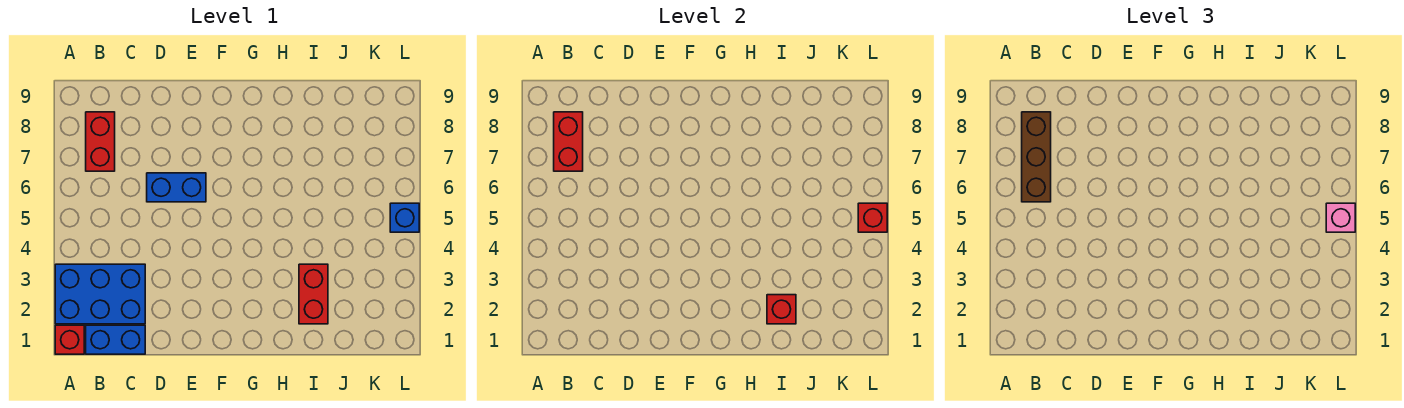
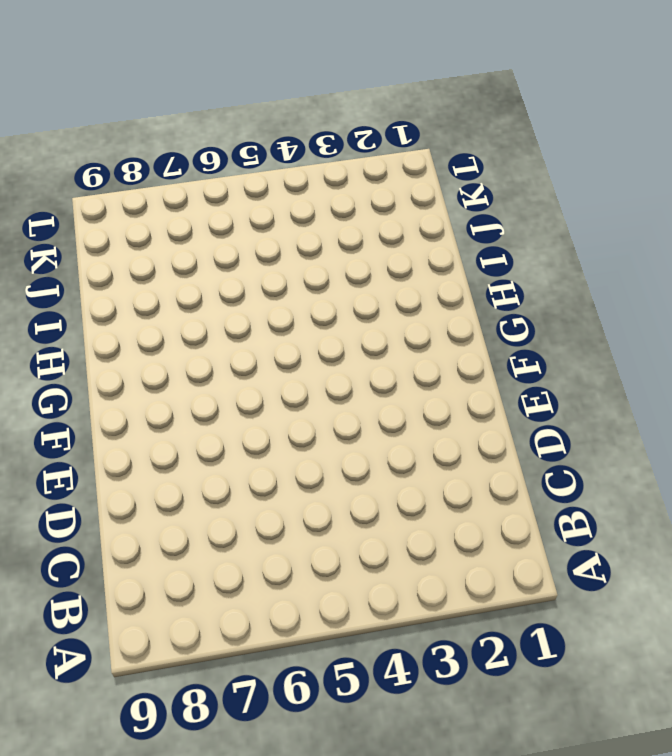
none -> red 1x1 brick [55,325,84,354]
none -> blue 2x3 brick [55,264,145,324]
none -> blue 1x2 brick [86,325,145,354]

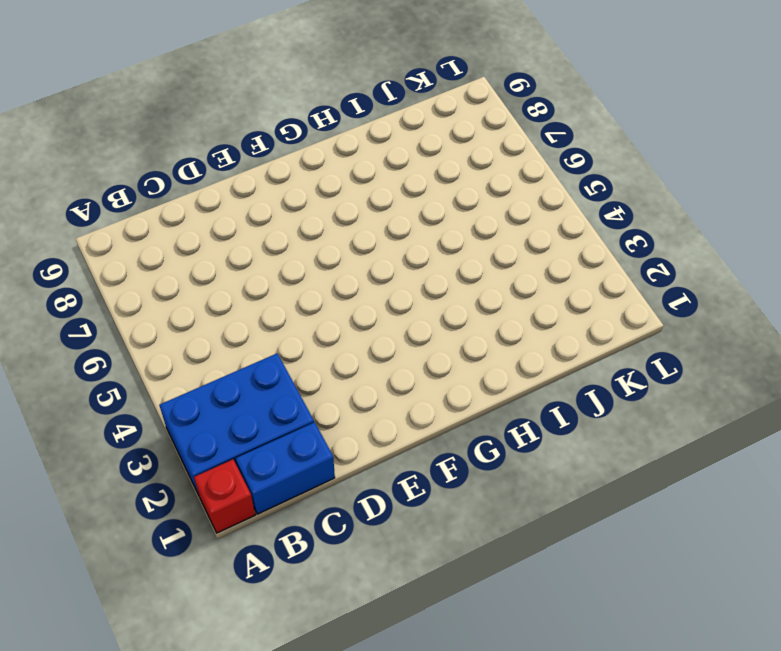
none -> red 1x2 brick [86,112,115,171]
none -> blue 1x2 brick [147,173,206,202]
none -> red 1x2 brick [299,264,328,324]

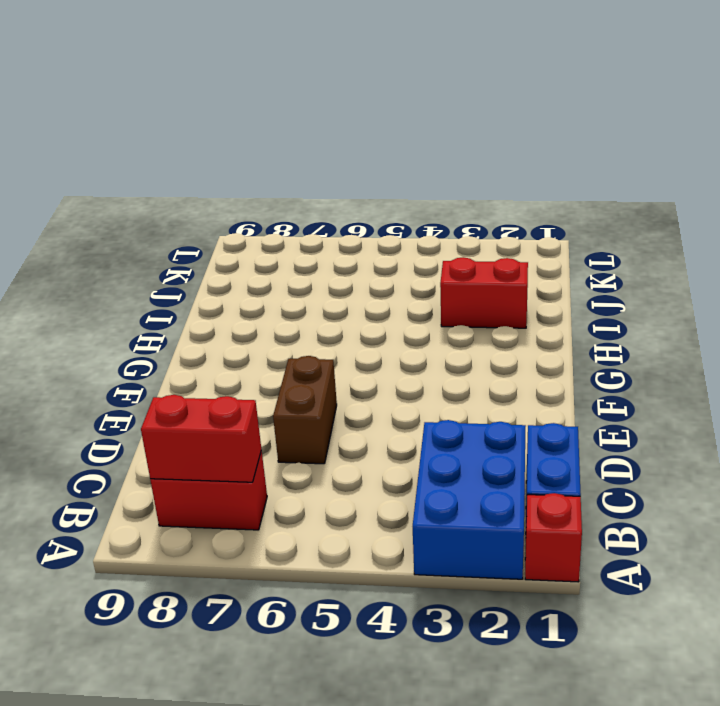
brown 1x2 brick [273,356,337,464] -> blue 1x2 brick [147,173,206,202]
none -> blue 1x1 brick [390,203,419,232]
none -> red 1x1 brick [767,295,796,324]
none -> red 1x1 brick [858,203,887,232]

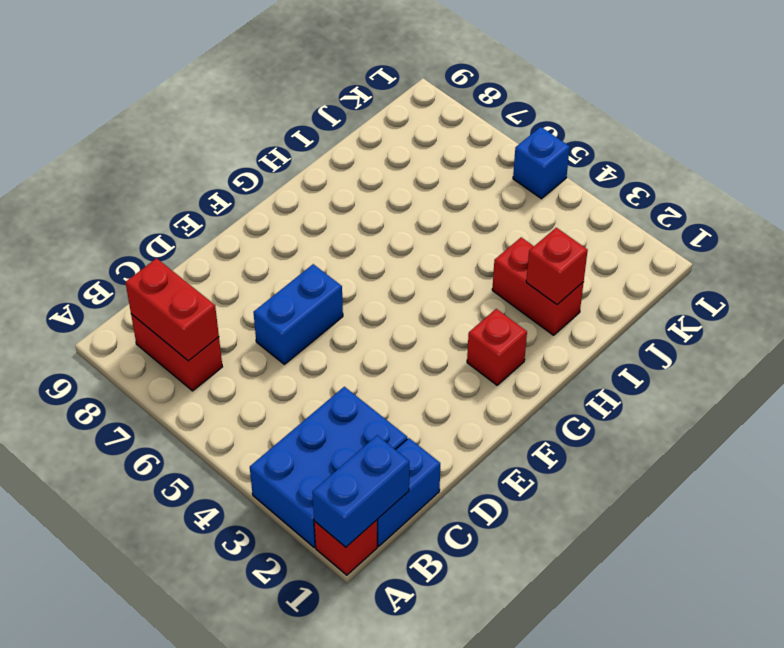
blue 1x2 brick [312,435,409,547] -> none
red 1x1 brick [467,309,527,385] -> red 1x1 brick moved to [858,203,887,232]
none -> brown 1x3 brick [1022,112,1051,202]
none -> pink 1x1 brick [1326,203,1355,232]

